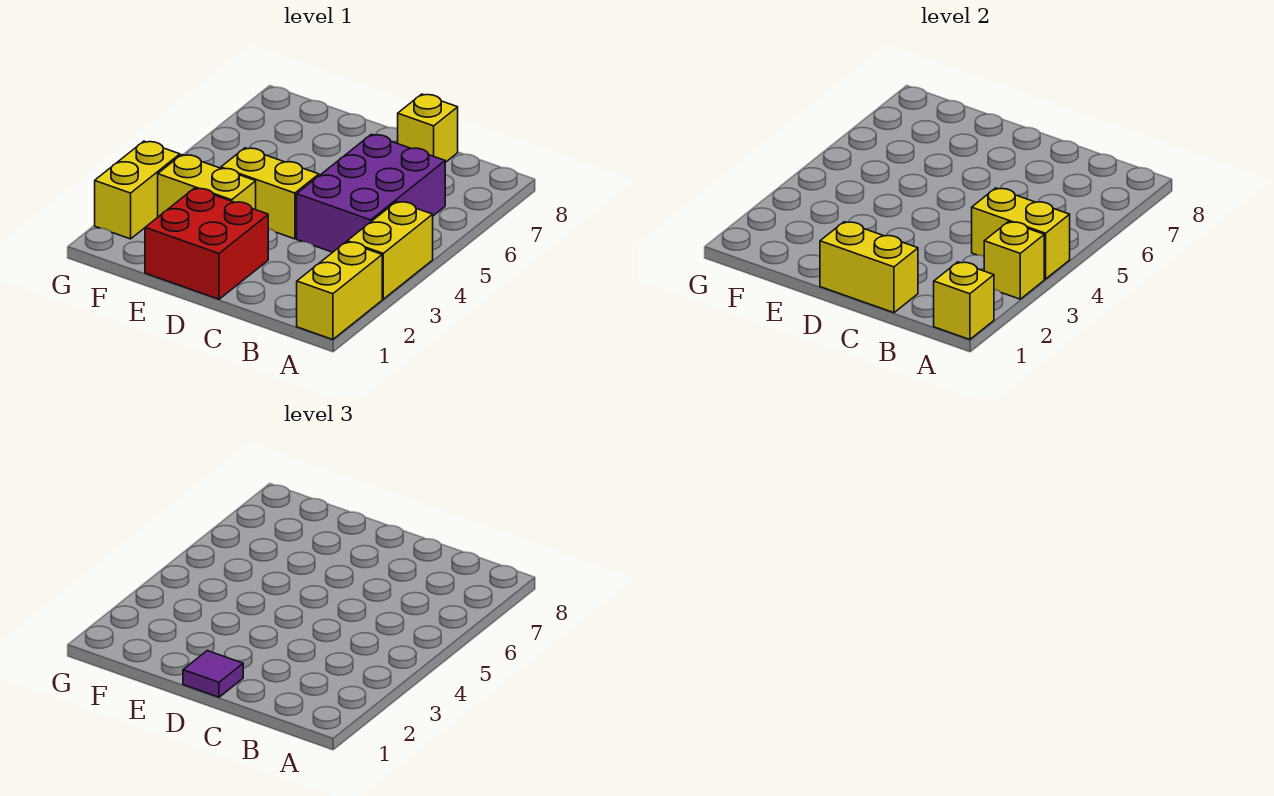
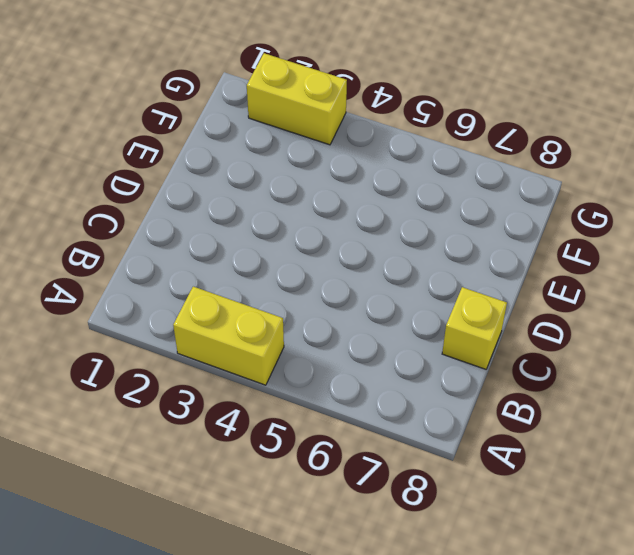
none -> yellow 1x2 brick [297,242,382,340]
none -> purple 2x3 brick [297,134,445,252]
none -> red 2x2 brick [145,188,268,299]

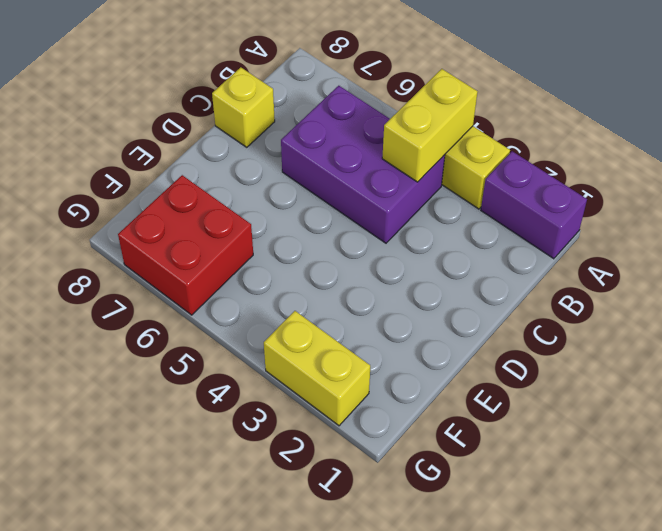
purple 1x2 brick [481,151,587,259] -> yellow 1x2 brick [297,242,382,340]
red 2x2 brick [118,175,253,315] -> red 2x2 brick moved to [145,188,268,299]
none -> yellow 1x2 brick [221,148,319,239]
none -> yellow 1x2 brick [158,155,256,217]
none -> yellow 1x1 brick [934,262,994,340]

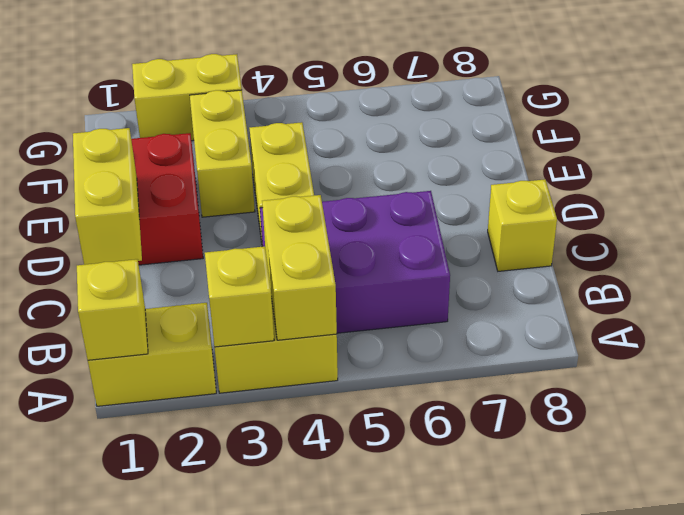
none -> purple 1x1 tile [183,651,243,697]

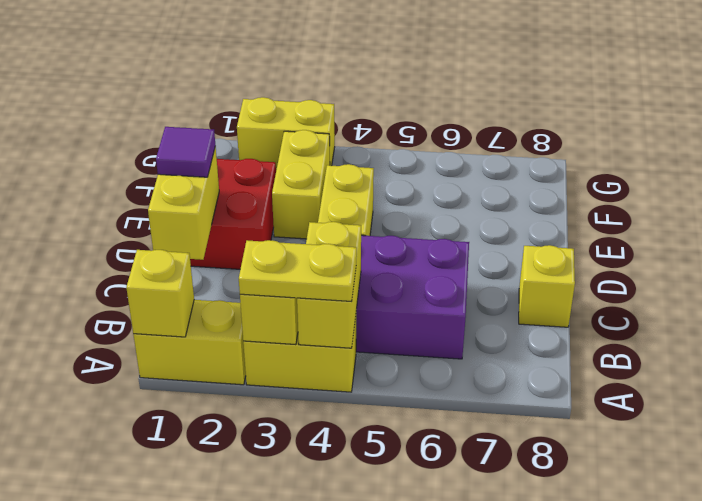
yellow 1x2 plate [239,240,357,302] -> none

